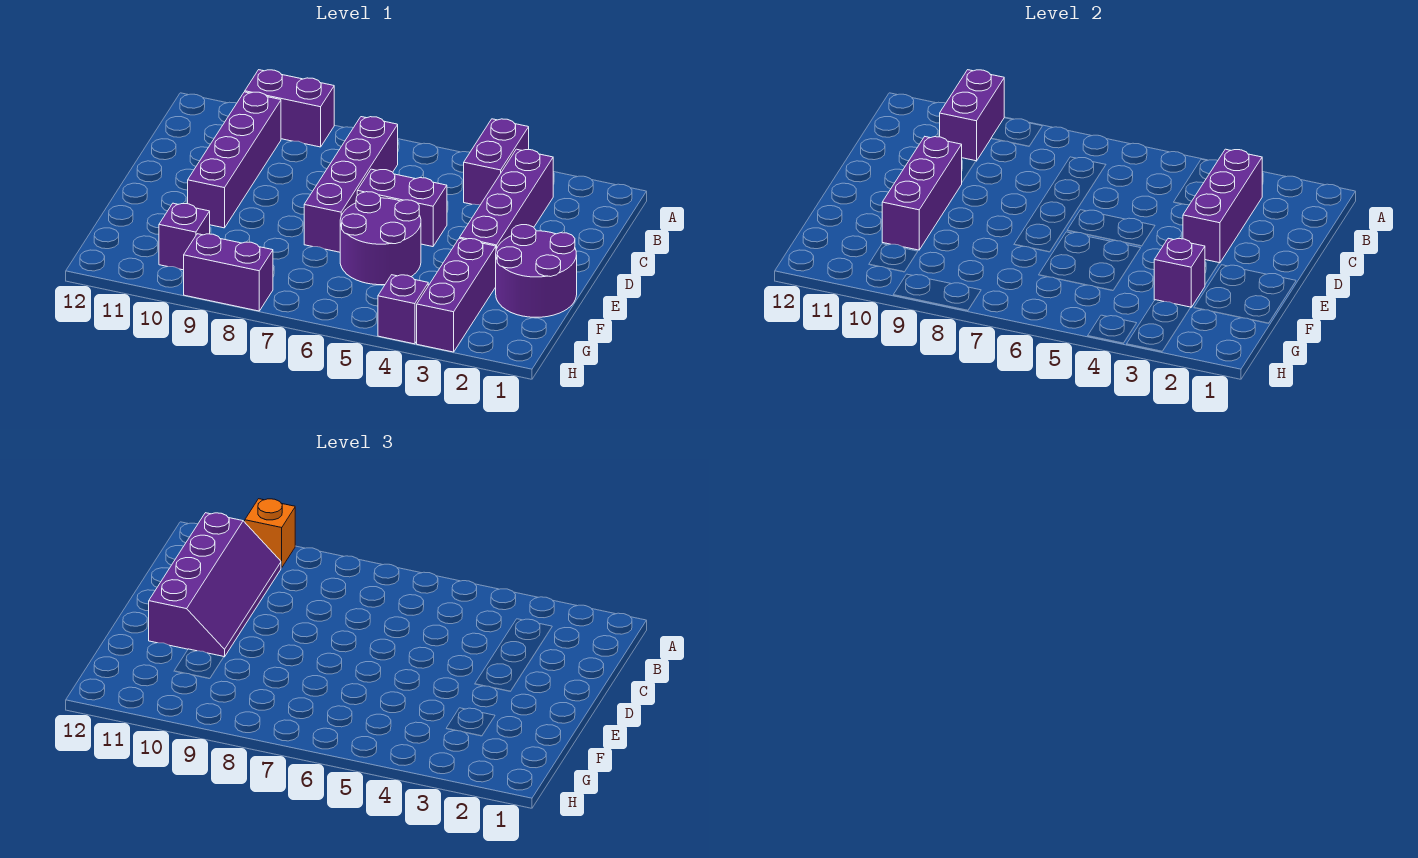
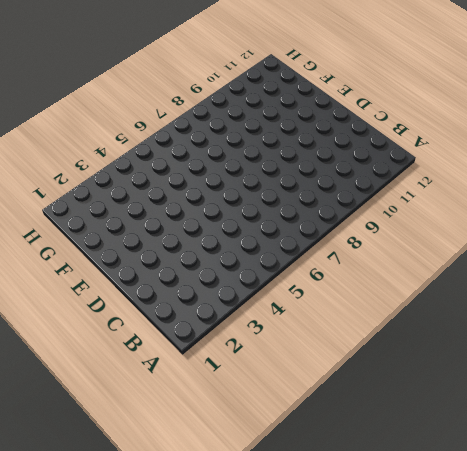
none -> purple 1x2 brick [464,119,529,205]
none -> purple 1x2 brick [245,70,334,147]
none -> purple 1x4 brick [460,149,553,249]

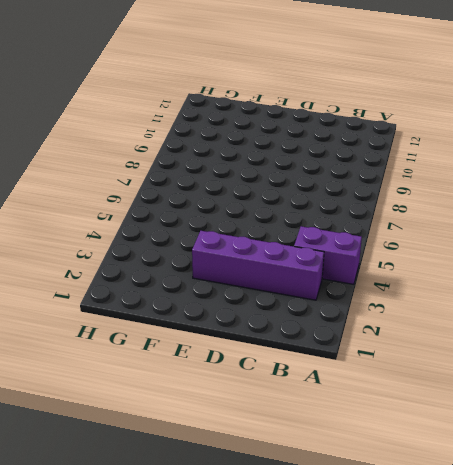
none -> purple 1x2 brick [245,70,334,147]
none -> purple 1x4 brick [304,117,398,252]
none -> purple 1x4 brick [188,92,281,228]

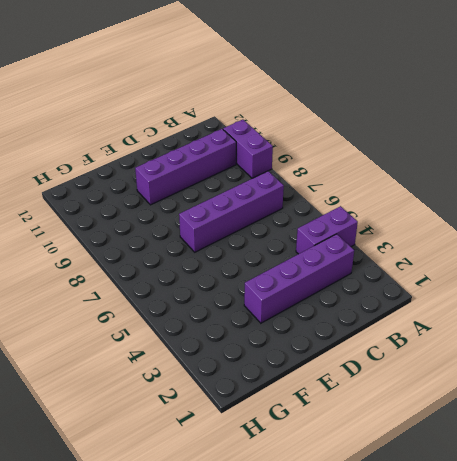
none -> purple 1x2 brick [357,169,447,247]
none -> purple 2x2 round brick [496,225,577,317]
none -> purple 2x2 round brick [340,192,421,285]

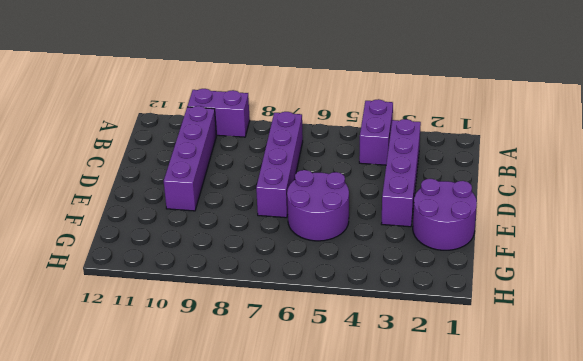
none -> purple 1x2 brick [357,169,447,247]
none -> purple 1x3 brick [417,238,496,352]
none -> purple 1x1 brick [159,203,210,270]

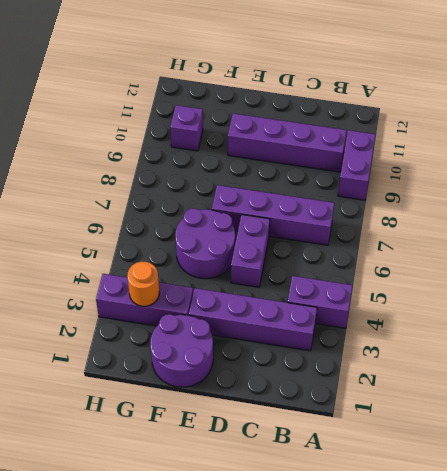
orange 1x1 round brick [127,262,159,306] -> none
none -> purple 1x1 brick [378,275,428,344]
none -> purple 1x2 brick [184,234,273,311]
none -> purple 1x2 brick [940,70,1004,161]

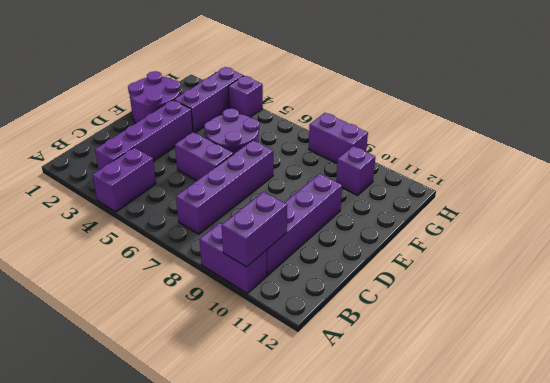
none -> purple 1x3 brick [1183,149,1262,263]
none -> purple 1x3 brick [882,137,962,250]
none -> purple 1x1 brick [1154,238,1205,307]

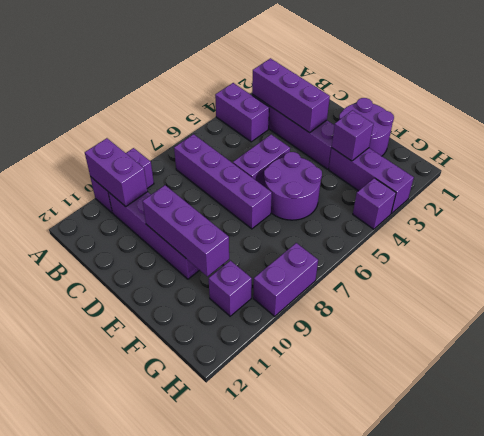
none -> orange 1x1 brick [245,499,295,568]
none -> purple 2x4 slope [149,513,281,657]

